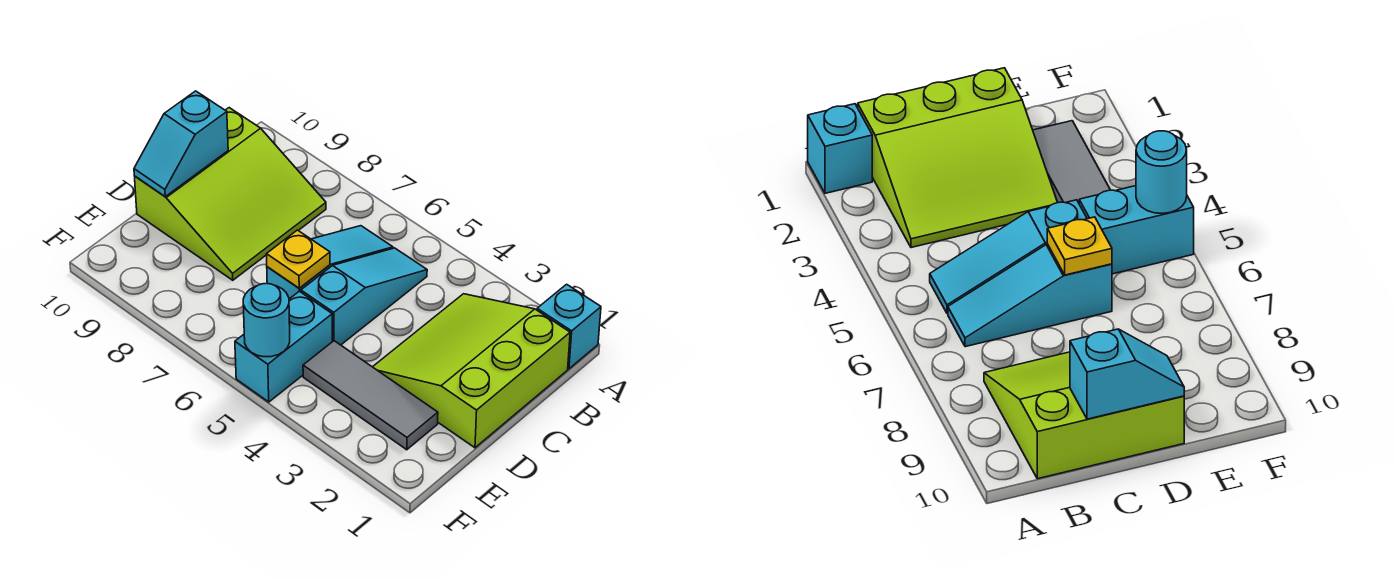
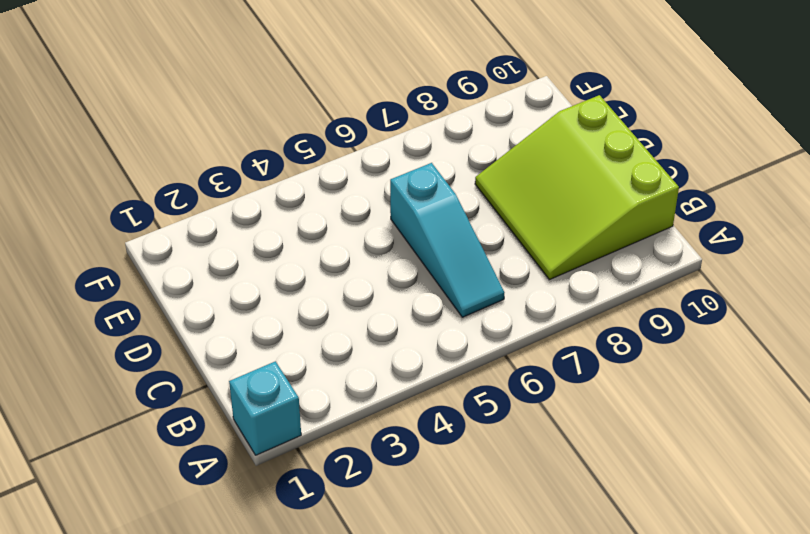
none -> lime 3x3 slope [373,294,570,448]
none -> cyan 1x3 slope [301,248,427,345]

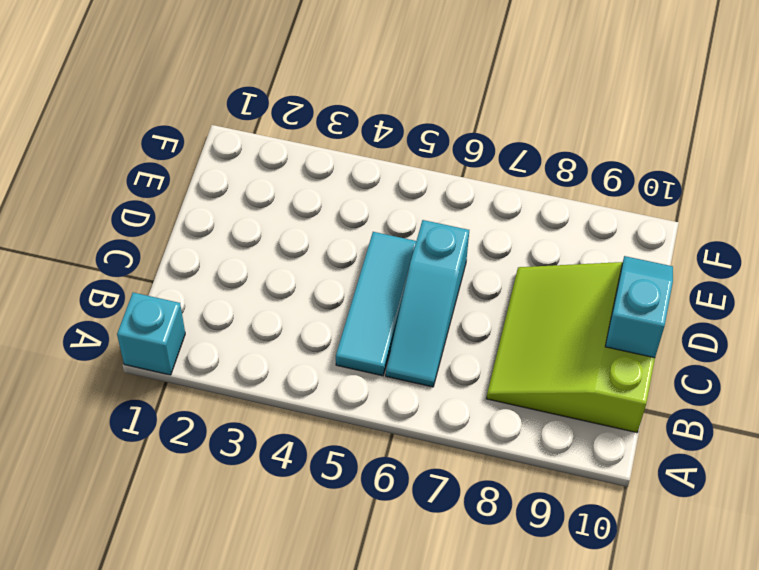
cyan 1x3 tile [336,232,416,376] -> cyan 1x3 slope [301,248,427,345]
none -> lime 3x3 slope [373,294,570,448]
none -> grey 1x3 tile [303,341,438,450]

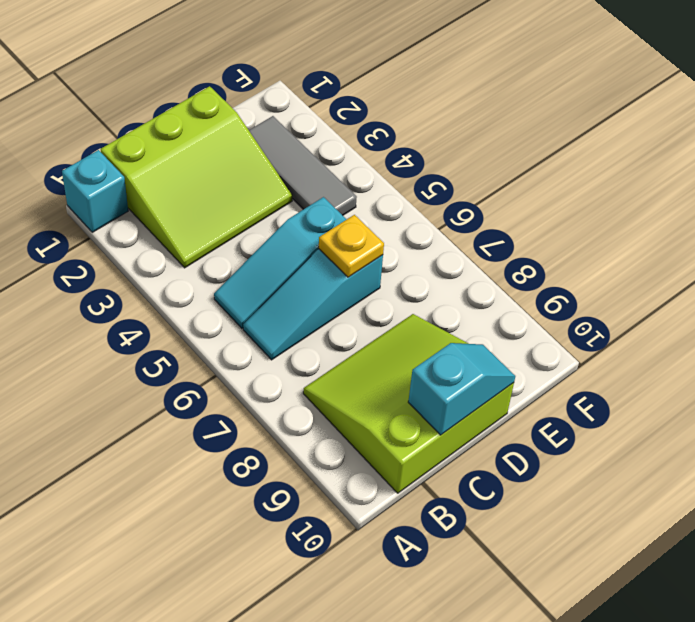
none -> cyan 1x2 brick [235,291,332,402]
none -> cyan 1x1 round brick [243,283,290,357]

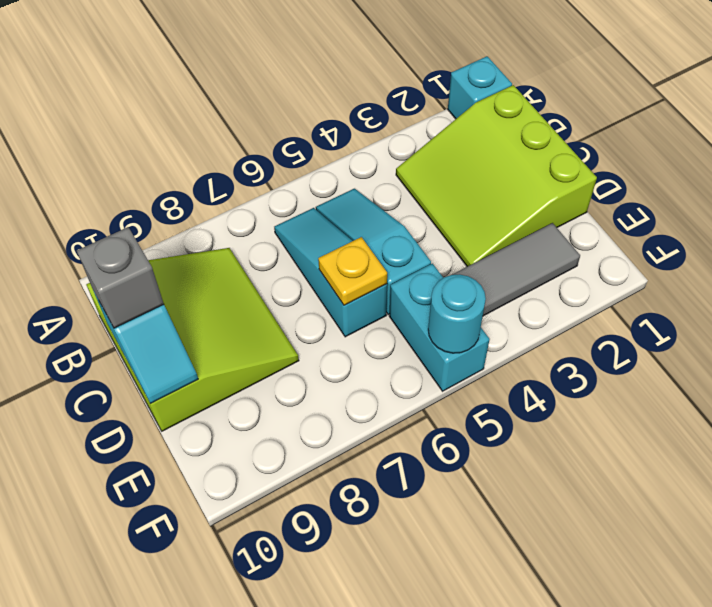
grey 1x1 brick [77,227,164,328] -> none

